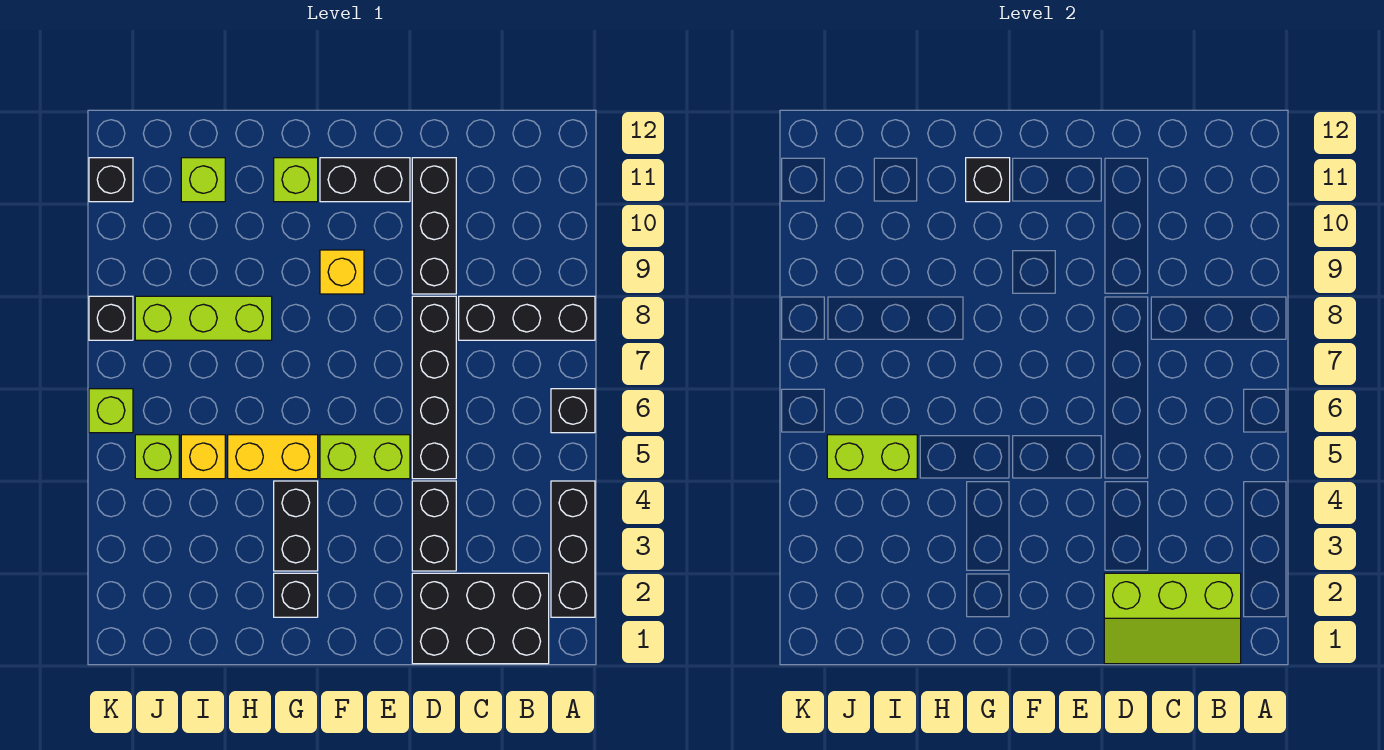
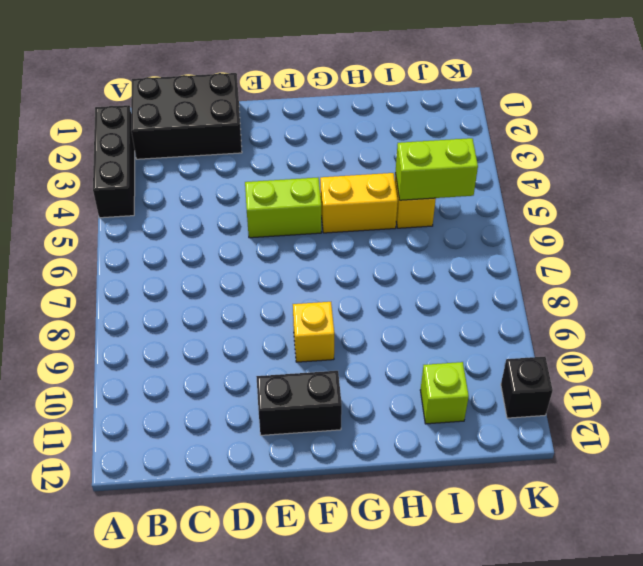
none -> black 1x1 brick [551,389,595,433]
none -> black 1x3 brick [459,296,595,340]
none -> black 1x2 brick [412,481,456,571]

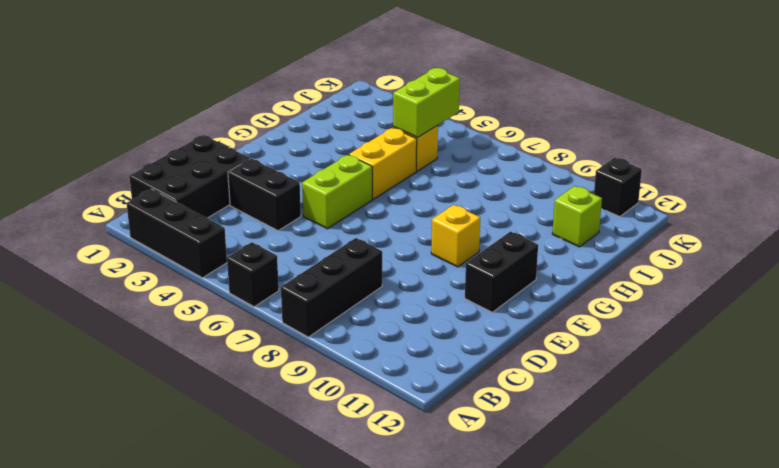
none -> black 1x4 brick [412,296,456,479]
none -> black 1x3 brick [412,158,456,294]
none -> black 1x1 brick [274,573,318,617]

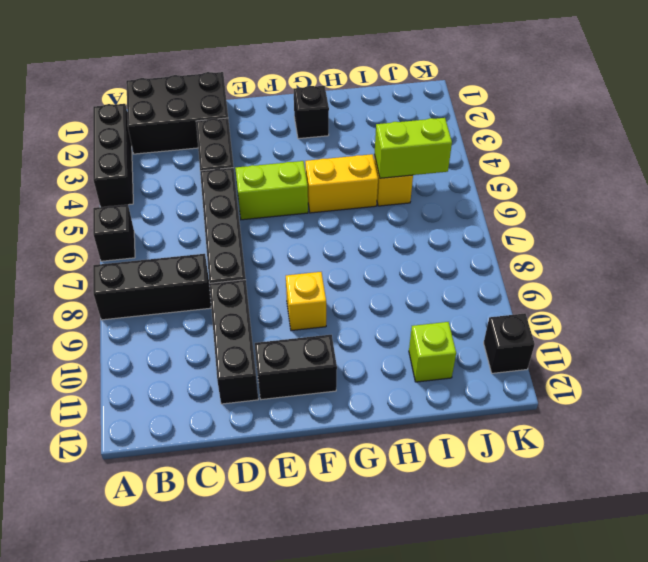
none -> black 1x2 brick [274,481,318,571]
none -> lime 1x1 brick [274,158,318,202]
none -> lime 1x3 brick [135,296,272,340]

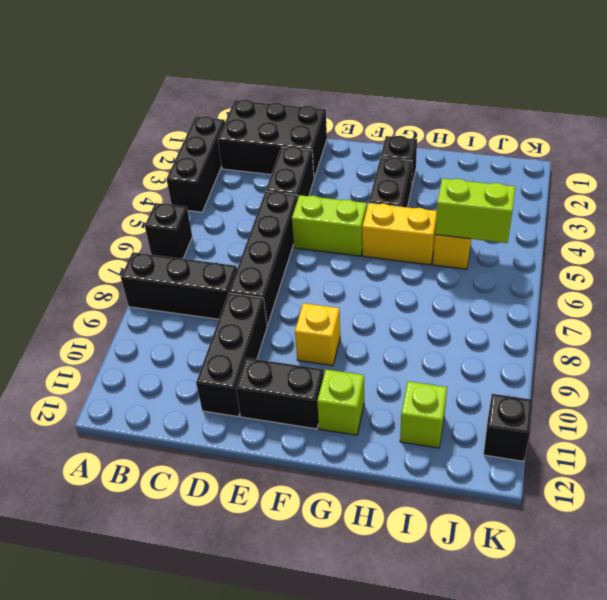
none -> lime 1x3 brick [135,296,272,340]
none -> lime 1x1 brick [135,435,179,479]
none -> lime 1x1 brick [89,389,133,433]

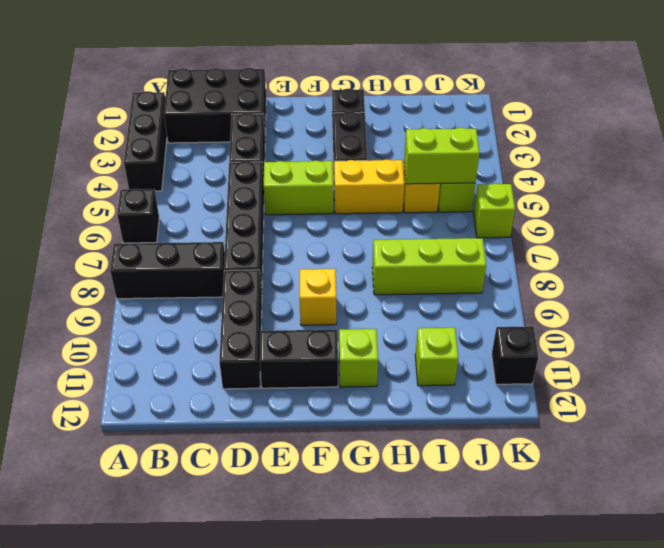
none -> black 1x1 brick [89,296,133,340]
none -> lime 2x3 slope [1104,573,1241,664]
none -> black 1x1 brick [966,158,1010,202]

